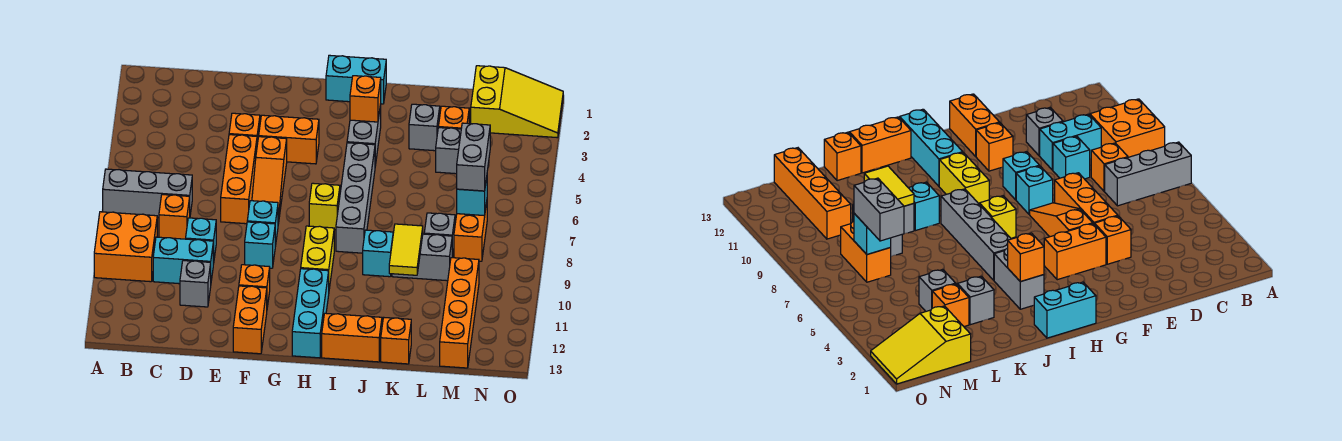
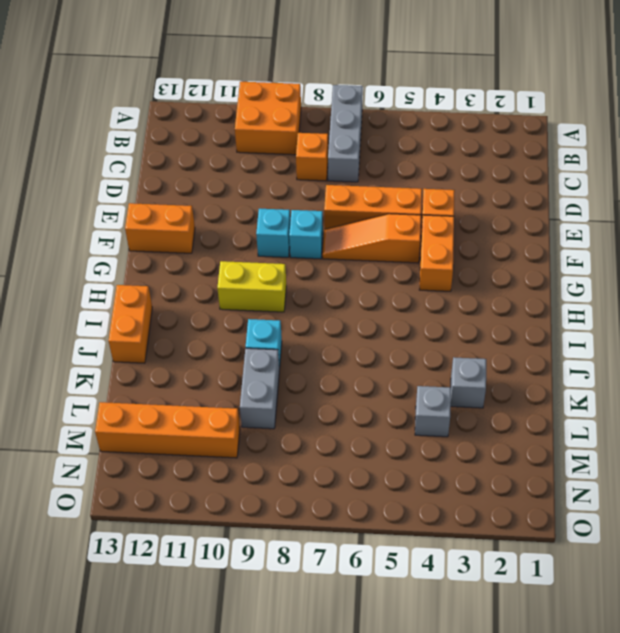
none -> cyan 1x2 brick [153,237,213,284]
none -> cyan 1x1 brick [186,218,216,264]
none -> grey 1x1 brick [180,261,211,307]
none -> orange 1x1 brick [239,265,270,307]

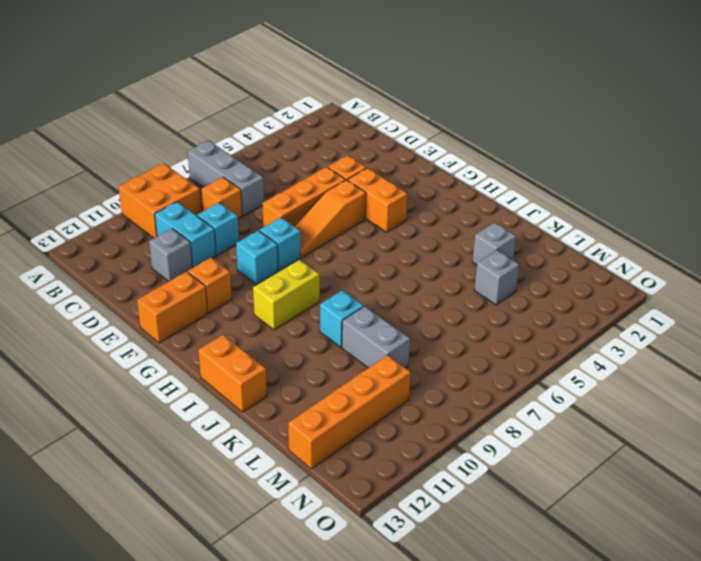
none -> cyan 1x2 brick [326,55,386,104]
none -> yellow 1x1 brick [309,183,340,230]
none -> cyan 1x3 brick [292,269,329,358]
none -> grey 1x2 brick [347,104,381,166]

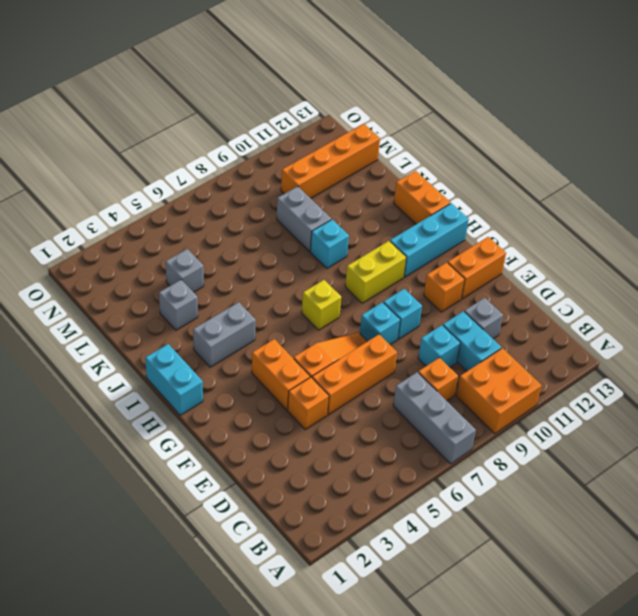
none -> grey 1x4 brick [336,143,375,253]
none -> orange 1x1 brick [381,318,411,364]
none -> orange 1x1 brick [438,106,469,129]
none -> grey 1x1 brick [424,213,455,257]

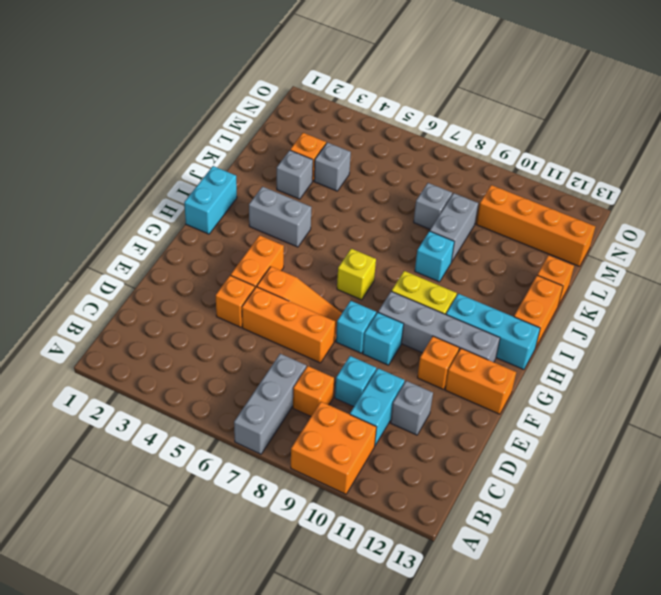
grey 1x4 brick [378,291,500,362] -> grey 1x4 brick moved to [336,143,375,253]
none -> yellow 2x3 slope [471,66,563,138]
none -> orange 1x2 brick [454,202,487,261]
none -> orange 1x1 brick [350,76,381,122]
none -> yellow 1x2 tile [389,224,423,275]

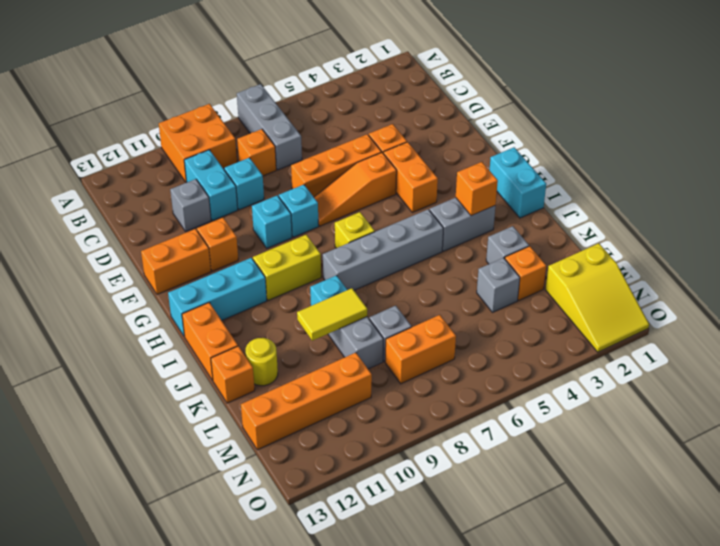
yellow 1x1 round brick [246,338,278,386] -> none
none -> cyan 1x1 brick [457,178,487,216]
none -> grey 1x2 brick [457,123,490,191]

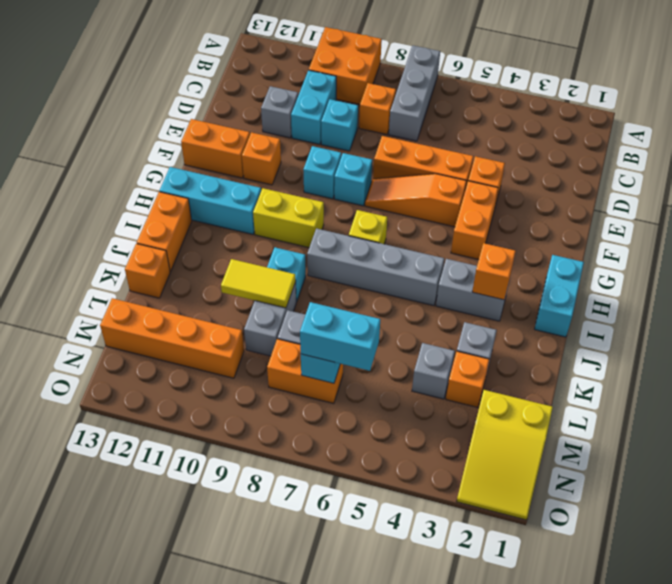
cyan 1x2 brick [300,302,380,371] -> grey 1x2 brick [457,123,490,191]

